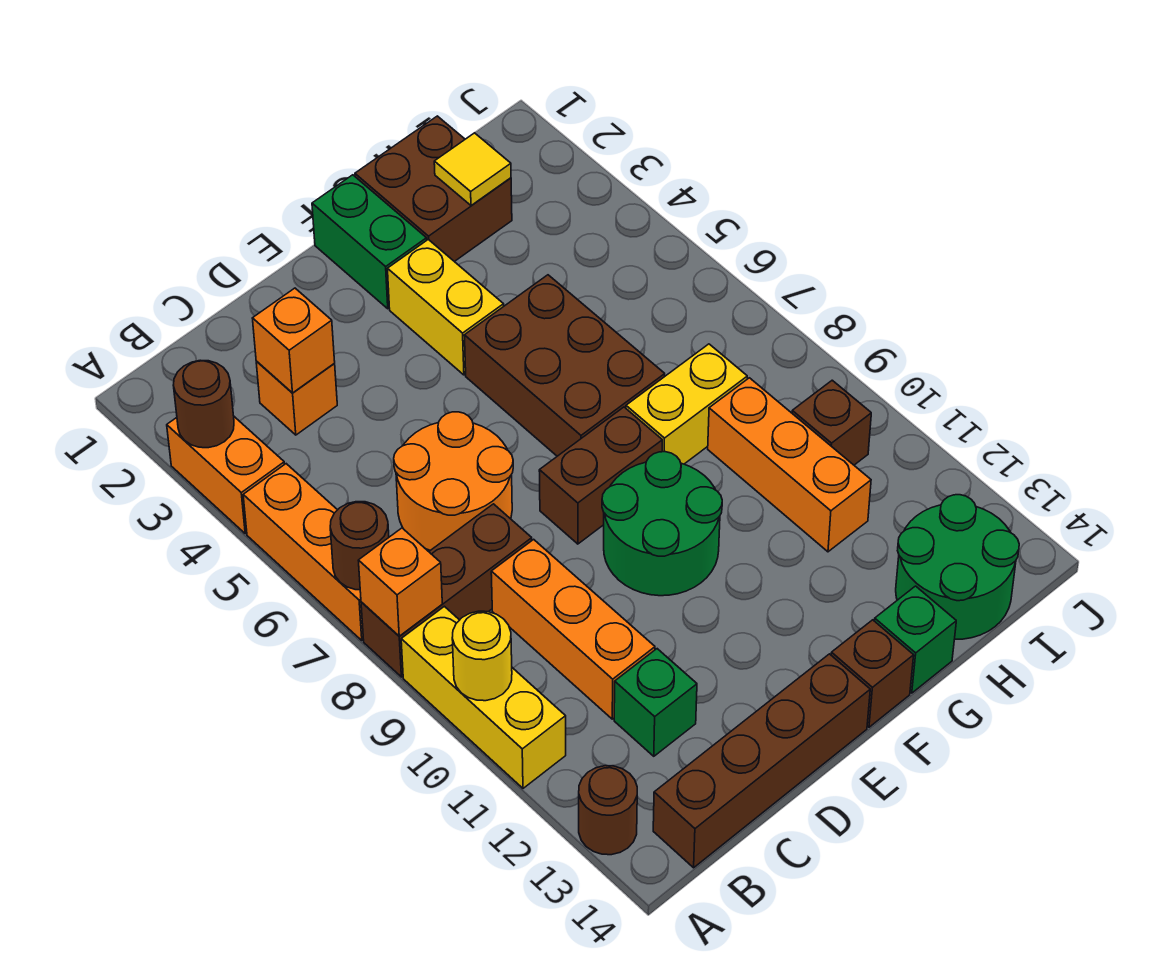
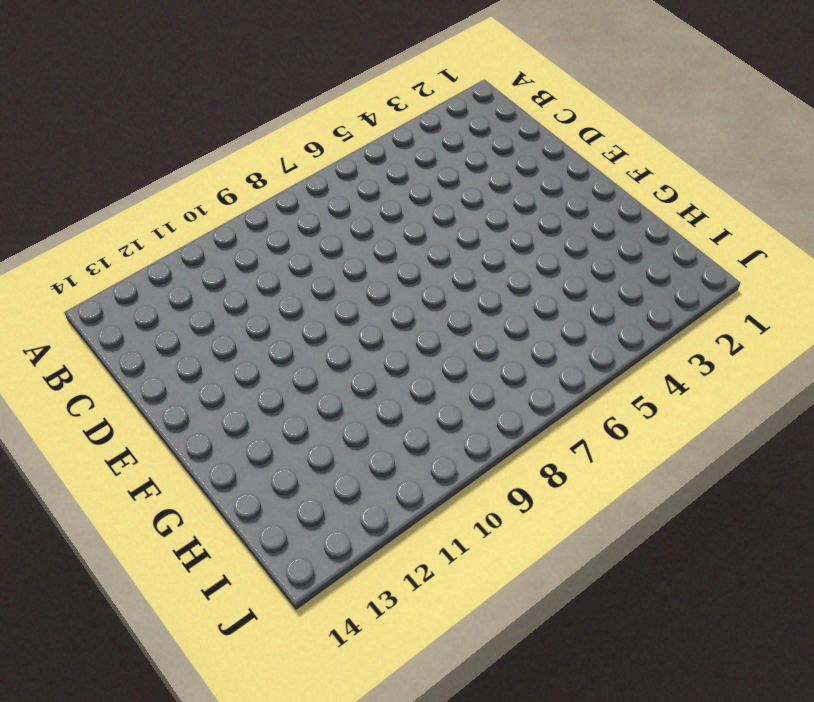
none -> orange 1x2 brick [167,417,285,534]
none -> orange 1x3 brick [243,464,363,640]
none -> brown 1x3 brick [361,504,532,677]

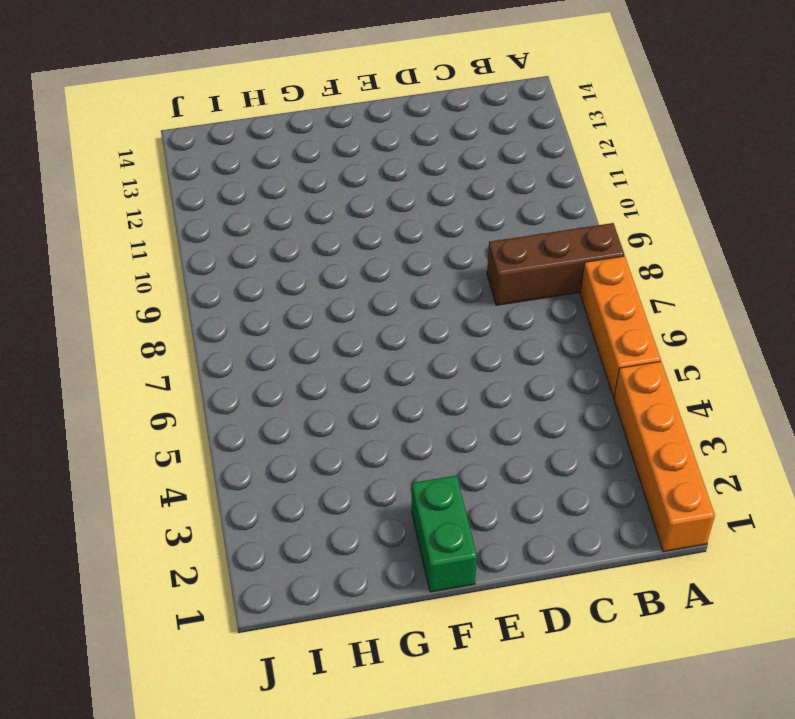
orange 1x4 brick [614,361,715,552] -> orange 1x2 brick [167,417,285,534]
none -> yellow 1x3 brick [401,606,566,788]
none -> brown 1x1 round brick [579,766,637,855]
none -> brown 1x4 brick [653,654,870,868]

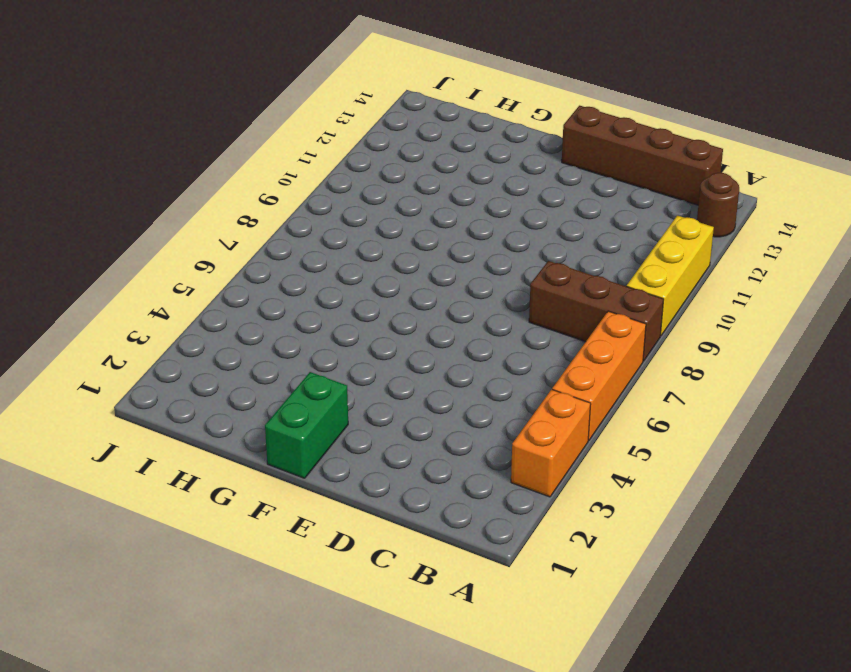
none -> orange 1x1 brick [256,361,337,435]
none -> orange 2x2 round brick [394,412,513,550]
none -> orange 1x3 brick [491,539,655,719]

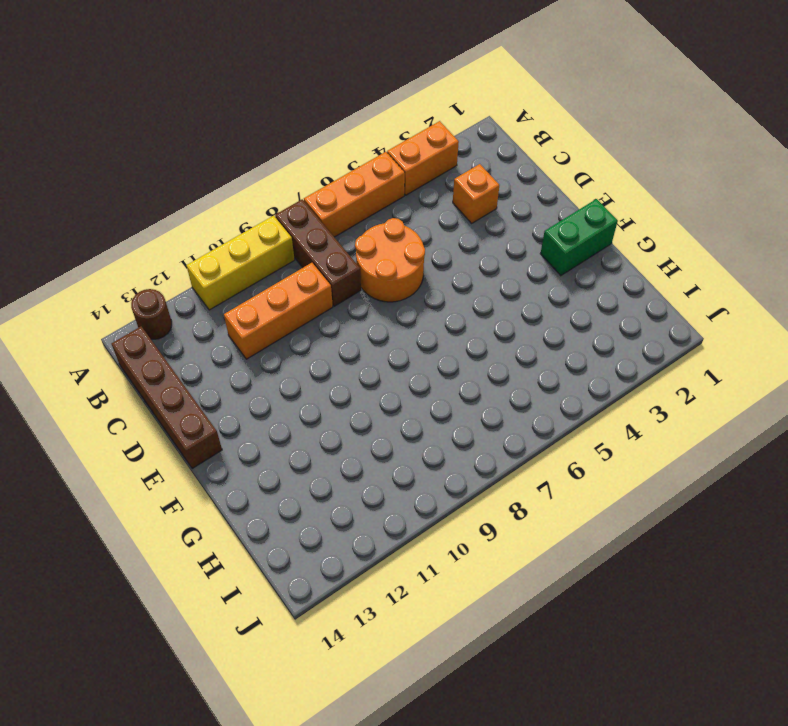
none -> green 1x1 brick [614,649,697,756]
none -> brown 1x2 brick [539,407,662,544]
none -> green 2x2 round brick [602,452,722,596]

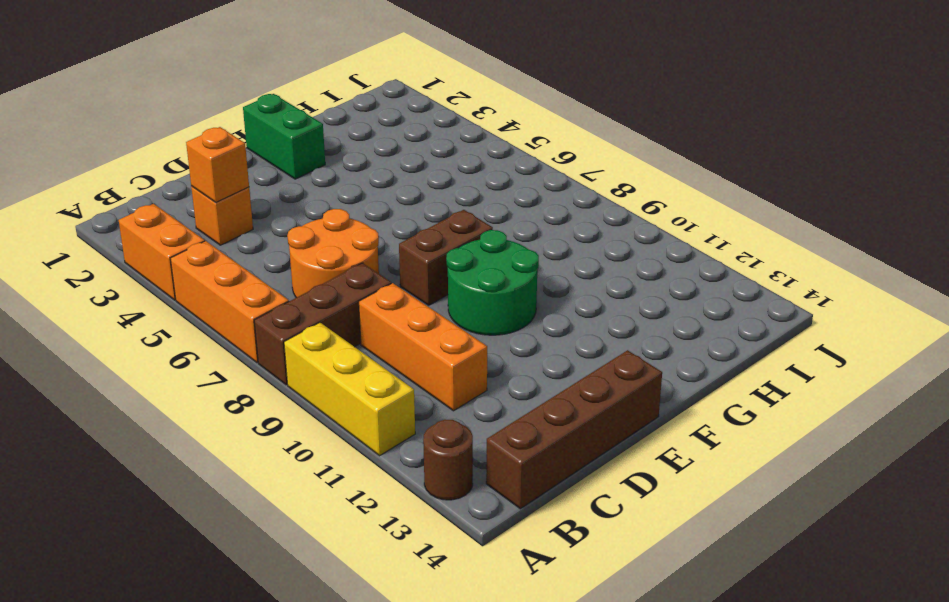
none -> green 1x1 brick [614,649,697,756]
none -> yellow 1x2 brick [388,239,504,375]
none -> brown 2x3 brick [464,275,665,456]

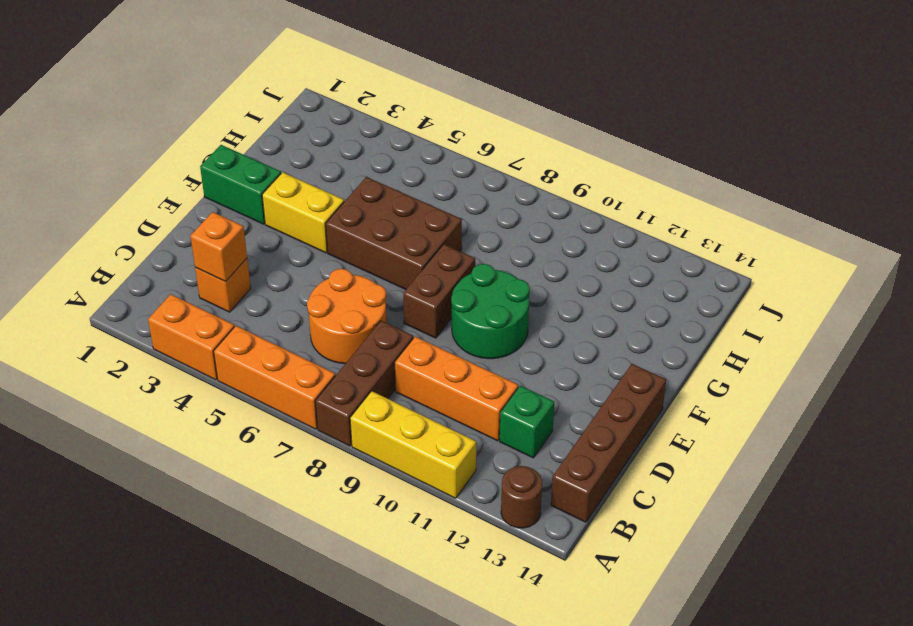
none -> brown 1x1 brick [831,620,914,727]
none -> brown 2x2 brick [355,116,512,262]
none -> yellow 1x2 brick [626,344,747,464]

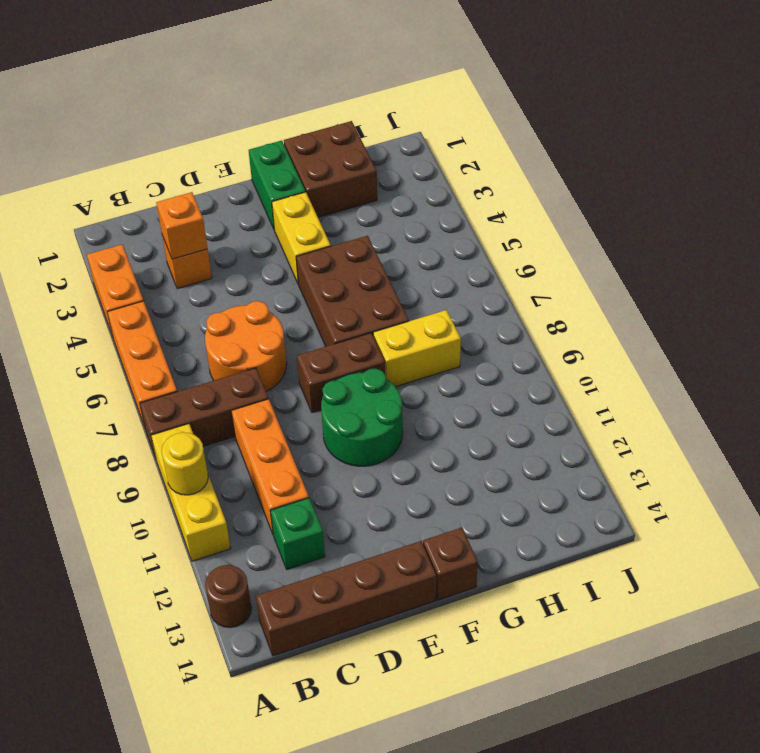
none -> green 1x1 brick [875,586,956,693]
none -> orange 1x3 brick [708,378,871,552]
none -> green 2x2 round brick [896,495,1019,640]

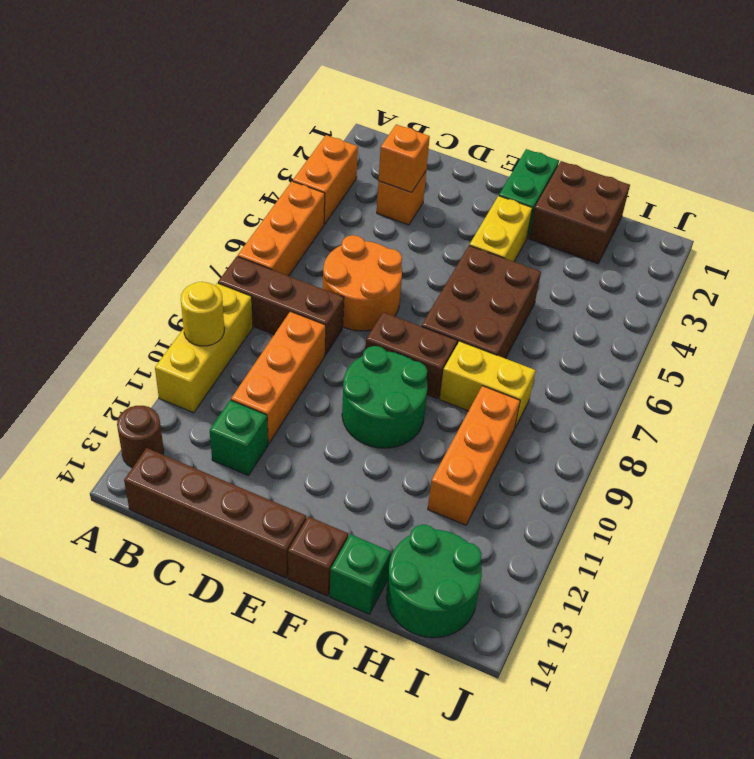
none -> brown 1x1 brick [792,380,871,465]
none -> brown 1x1 round brick [173,360,234,448]
none -> brown 1x1 round brick [330,502,389,590]

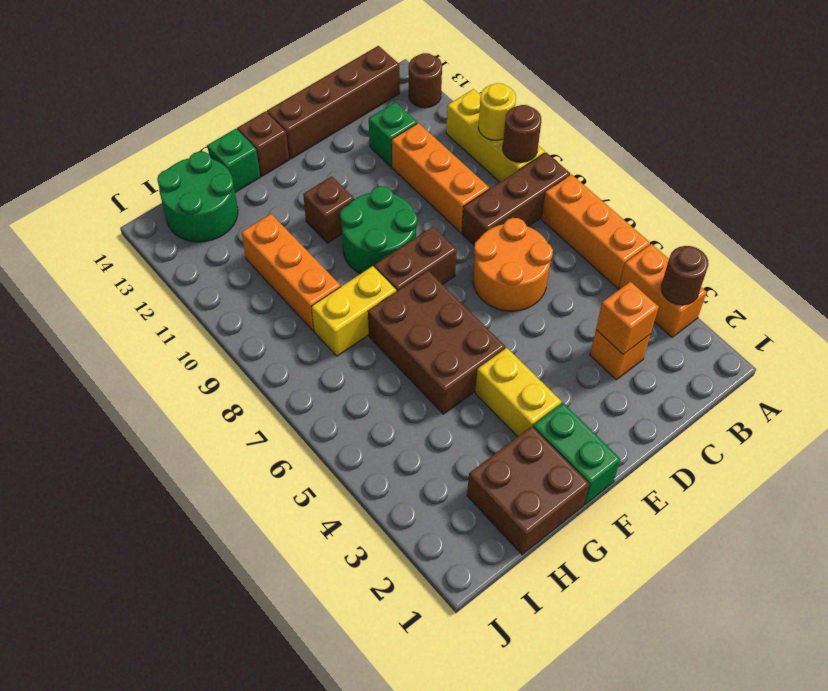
brown 1x1 round brick [503,105,541,162] -> brown 1x1 round brick moved to [330,502,389,590]
brown 1x1 brick [303,176,354,243] -> brown 1x1 brick moved to [792,380,871,465]
none -> orange 1x1 brick [358,528,442,636]
none -> yellow 1x1 tile [434,133,511,205]

